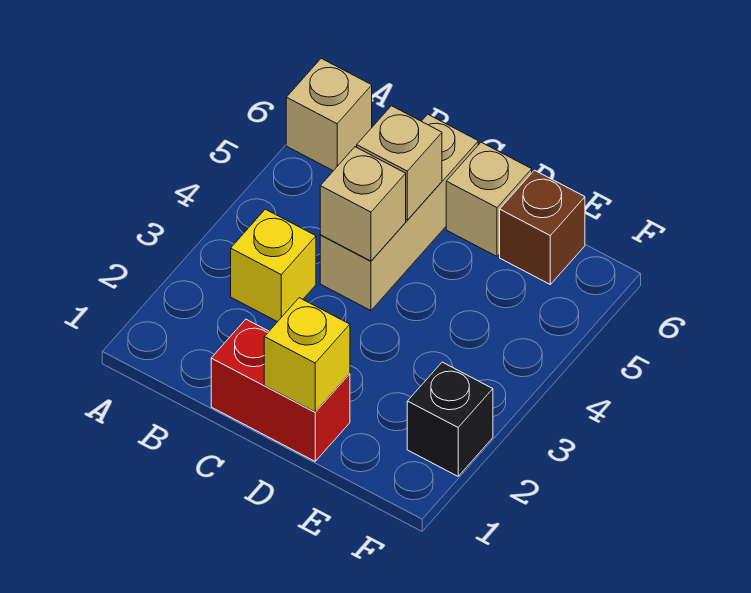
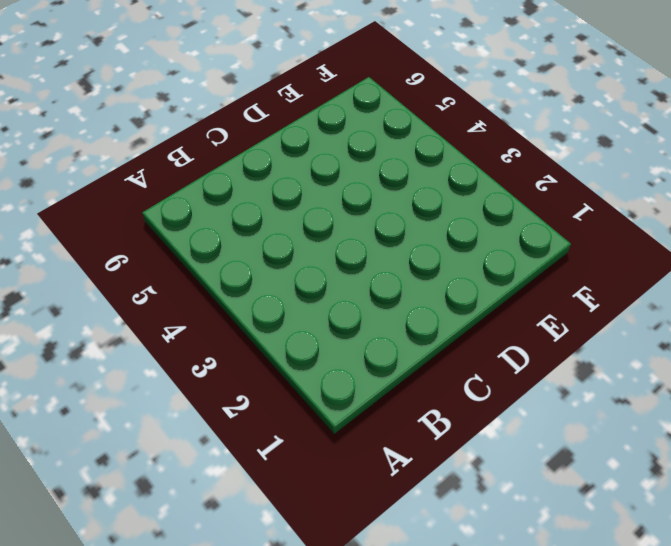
none -> tan 1x1 brick [286,58,372,171]
none -> yellow 1x1 brick [231,209,316,322]

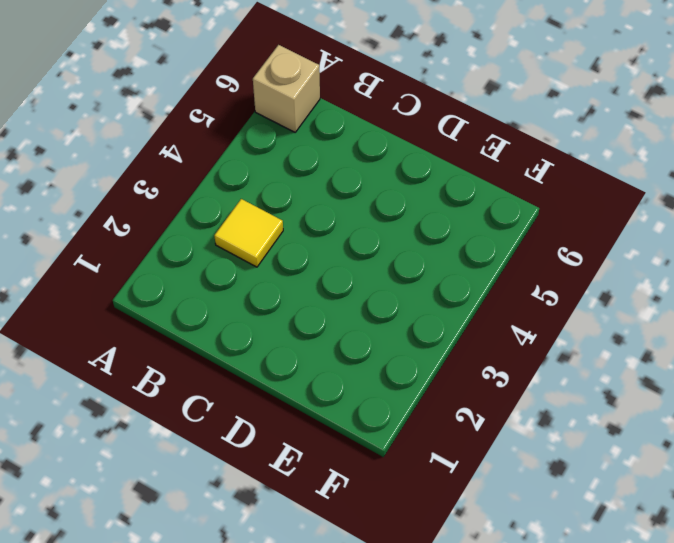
yellow 1x1 tile [214,199,283,267] -> yellow 1x1 brick [231,209,316,322]
none -> red 1x2 brick [211,319,350,461]
none -> tan 1x3 brick [320,114,478,311]

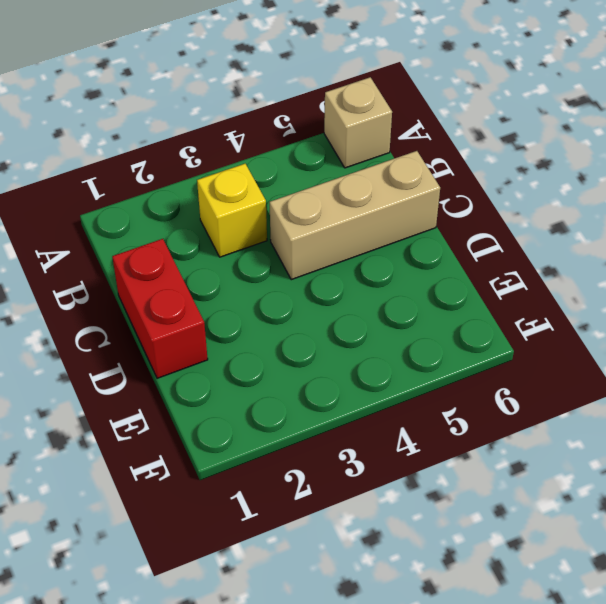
none -> tan 1x1 brick [446,142,532,256]
none -> brown 1x1 brick [500,170,585,284]

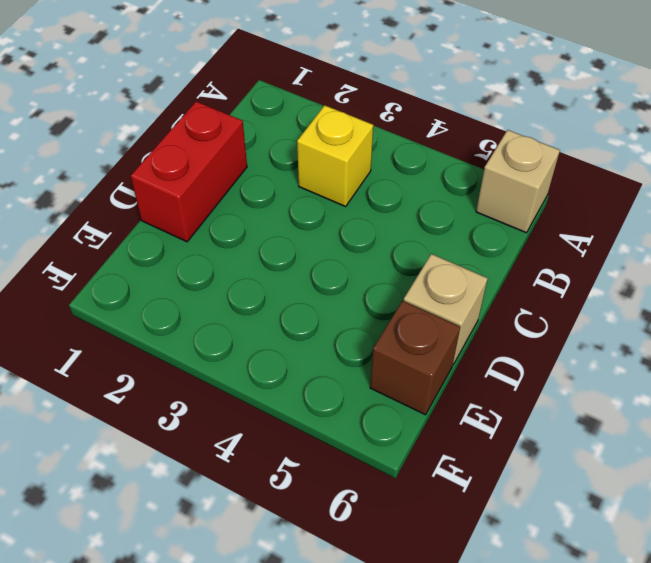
none -> tan 1x3 brick [320,114,478,311]
none -> black 1x1 brick [407,362,493,476]

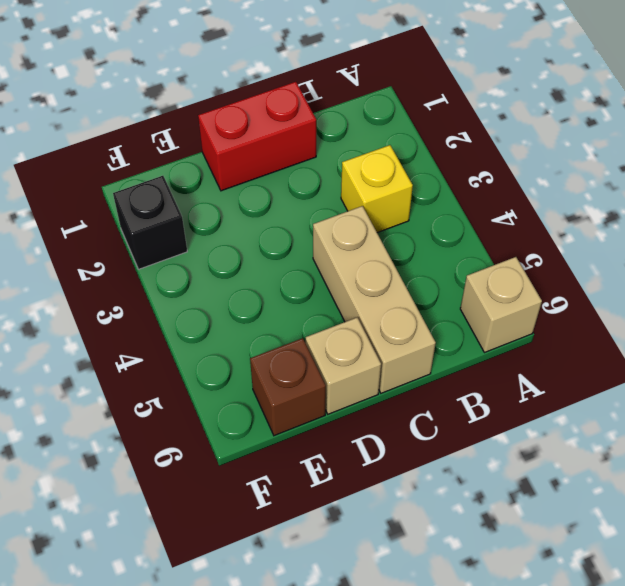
none -> tan 1x1 brick [320,147,406,261]
none -> tan 1x1 brick [357,106,442,220]

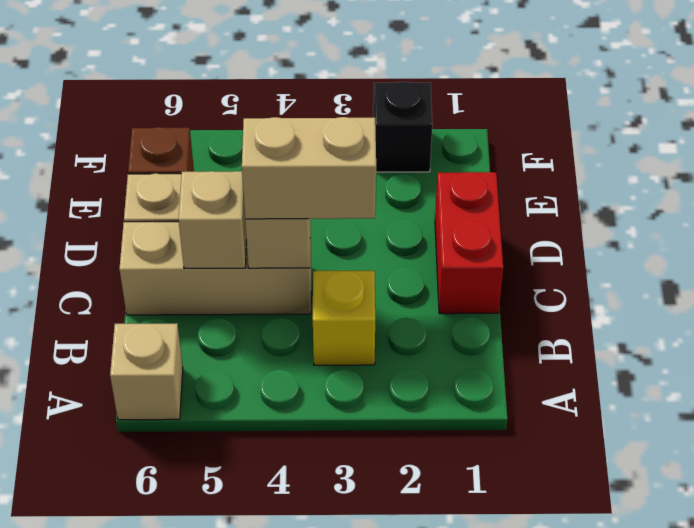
tan 1x2 brick [242,117,376,219] -> none
none -> yellow 1x1 brick [264,298,350,412]

